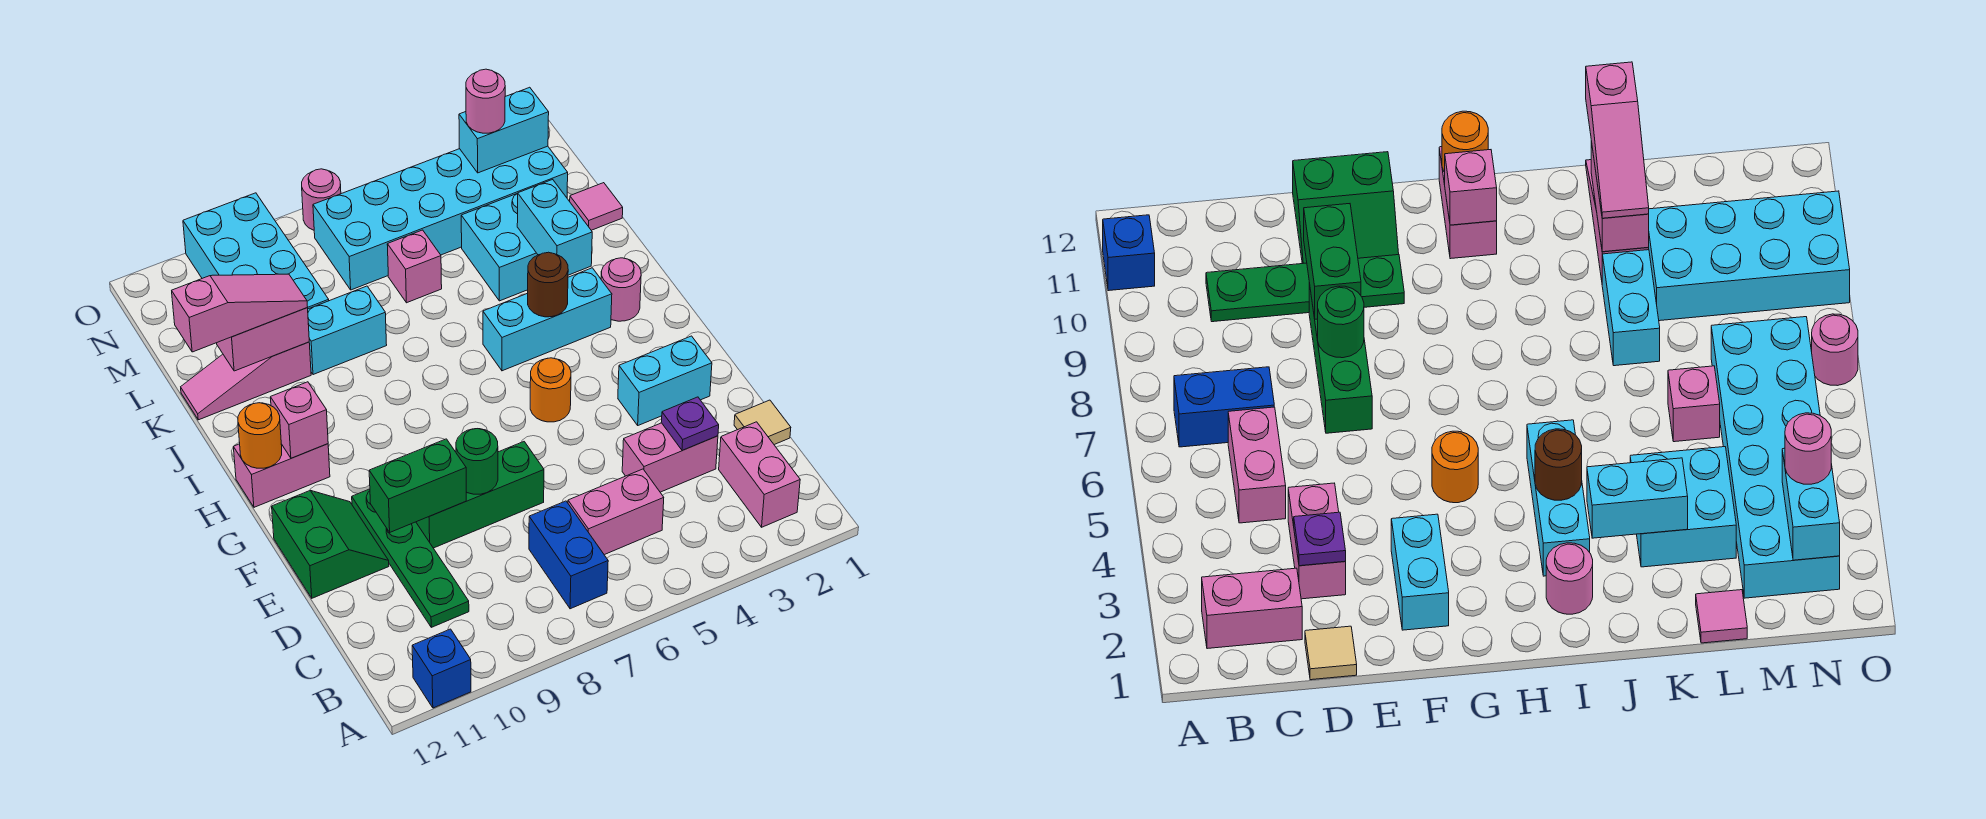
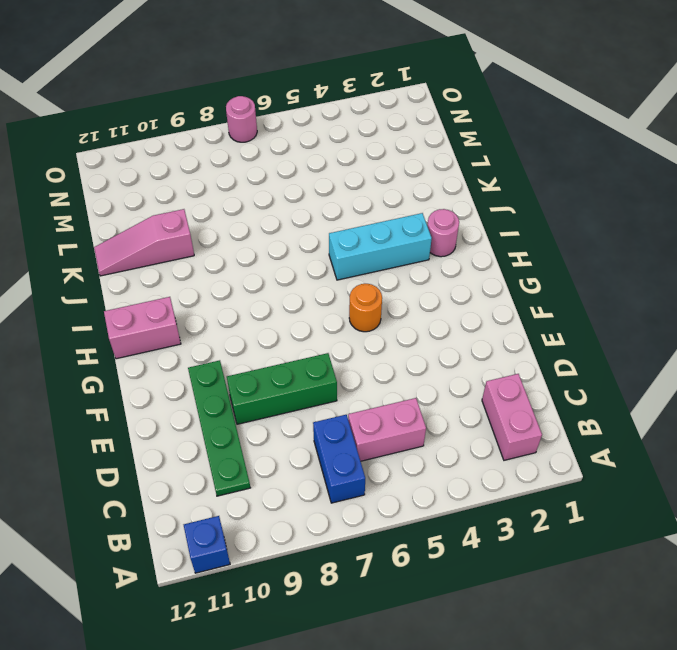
none -> tan 1x1 tile [734,400,791,445]
none -> pink 1x2 brick [622,423,718,492]
none -> green 2x2 slope [272,491,389,598]
none -> cyan 1x2 brick [618,336,712,425]

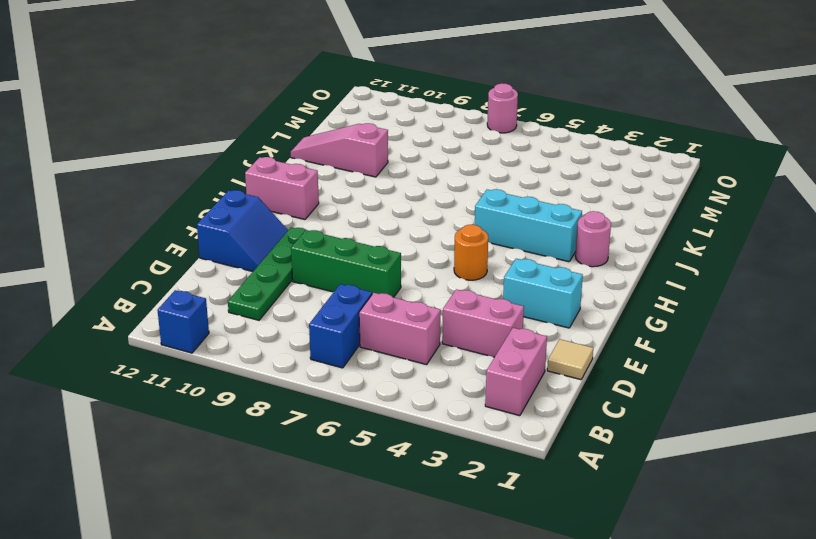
blue 2x2 slope [197,190,288,272] -> green 2x2 slope [272,491,389,598]
none -> cyan 2x2 brick [461,193,538,301]
none -> cyan 1x2 brick [308,286,387,375]
none -> pink 1x1 tile [570,183,623,230]
none -> pink 1x1 brick [387,230,442,303]

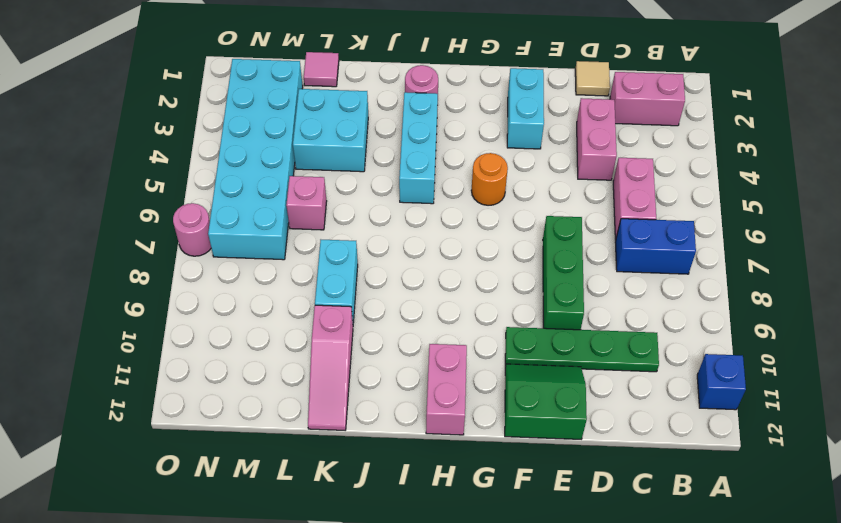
none -> cyan 2x4 brick [183,193,329,309]
none -> purple 1x1 plate [661,397,719,451]
none -> green 1x1 round brick [456,429,498,494]
none -> green 1x2 brick [369,439,466,532]

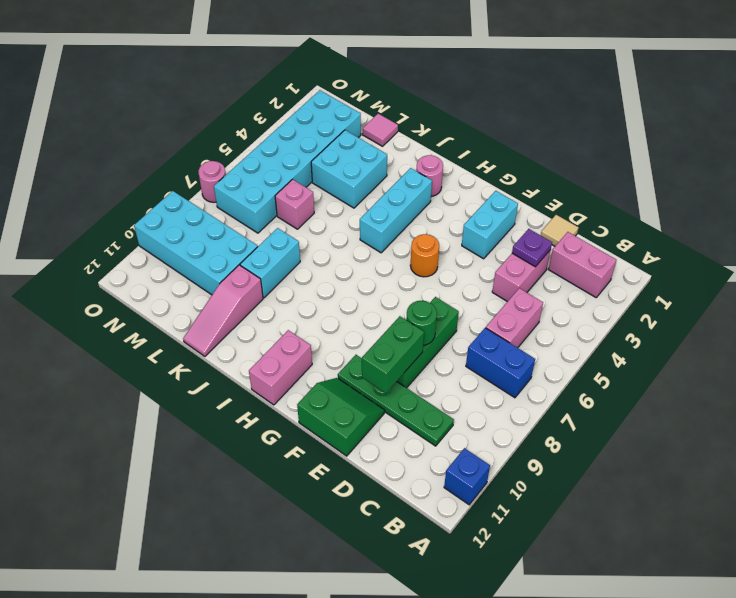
none -> pink 1x1 brick [270,382,328,458]
none -> orange 1x1 round brick [238,403,282,468]
none -> brown 1x1 round brick [528,252,568,317]
none -> cyan 1x2 brick [517,179,592,275]

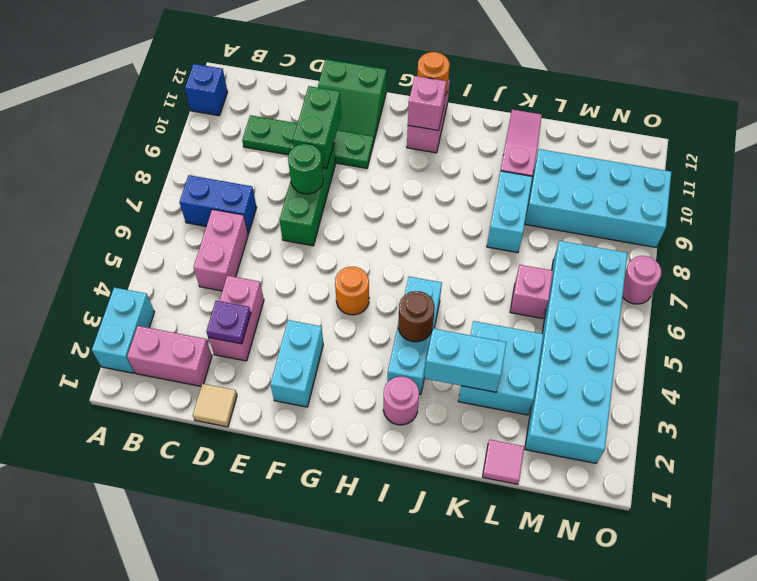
cyan 1x2 brick [92,287,154,373] -> cyan 1x2 brick moved to [459,87,549,173]
none -> pink 1x2 brick [217,308,309,371]
none -> pink 1x3 slope [172,274,308,352]
none -> pink 1x1 round brick [466,69,505,133]

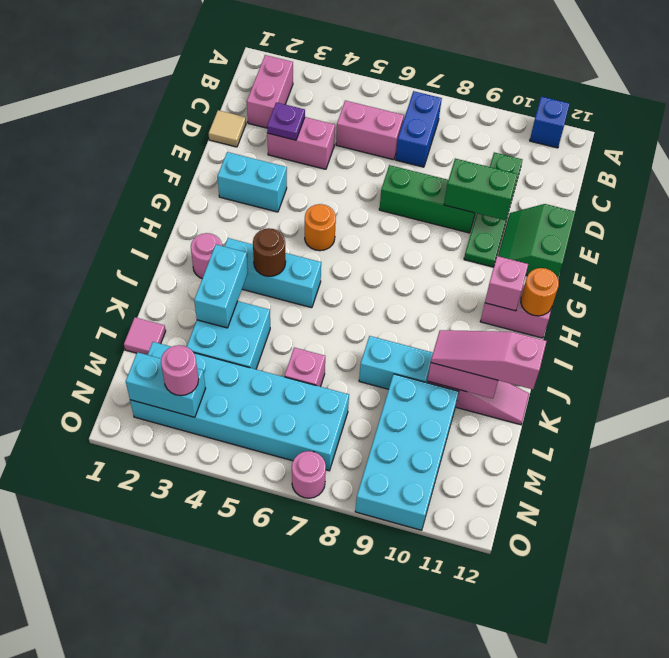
none -> green 1x1 round brick [456,429,498,494]

